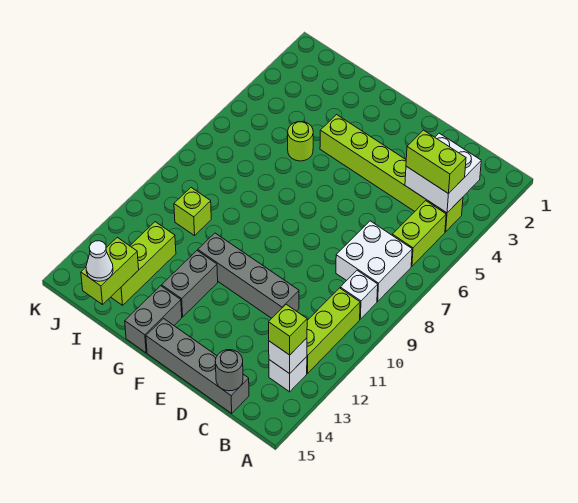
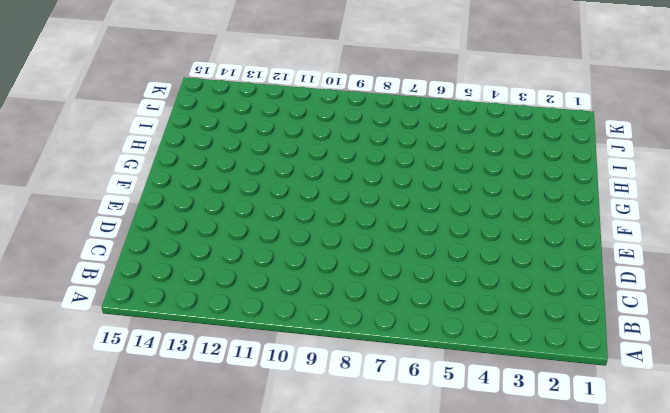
none -> lime 1x6 brick [320,115,463,232]
none -> lime 1x2 brick [392,201,446,266]
none -> white 2x2 brick [336,221,412,301]

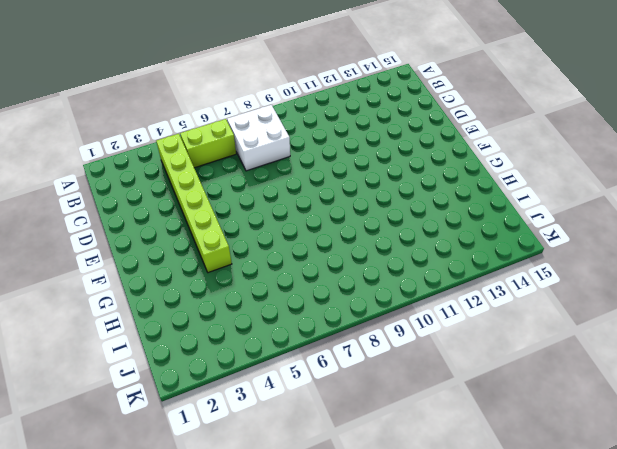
none -> white 1x1 brick [340,270,378,319]
none -> lime 1x3 brick [307,288,360,373]
none -> white 1x1 brick [269,357,307,392]

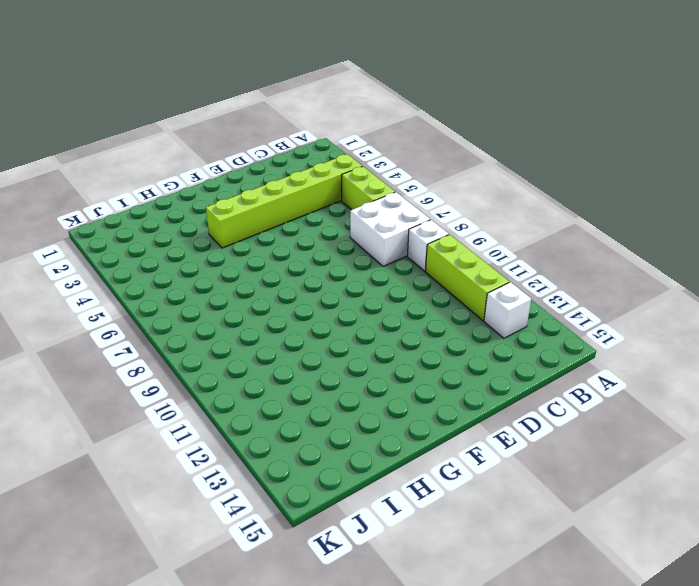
none -> grey 1x4 brick [146,319,249,413]
none -> grey 1x4 brick [198,233,299,318]
none -> grey 1x2 brick [162,251,218,317]

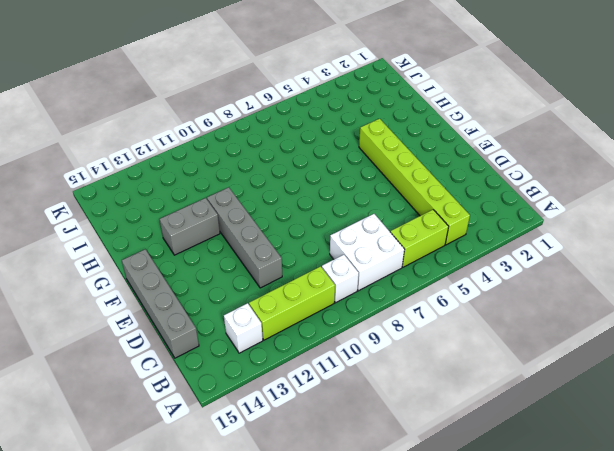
none -> grey 1x2 brick [125,286,182,353]
none -> lime 1x1 round brick [288,122,313,161]
none -> lime 1x1 brick [174,188,211,236]

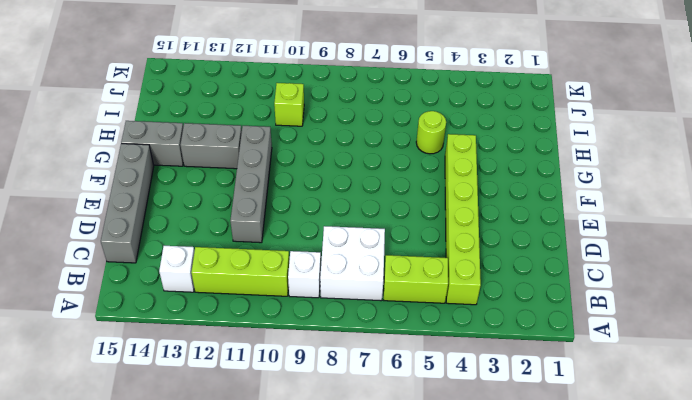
none -> lime 1x3 brick [111,222,176,305]
none -> white 2x2 brick [405,133,481,213]
none -> white 1x1 brick [269,338,307,374]

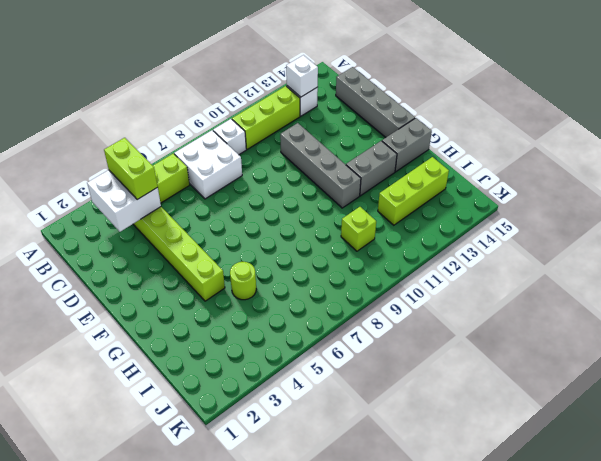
none -> grey 1x1 round brick [215,350,243,391]
none -> lime 1x2 brick [81,237,139,305]
none -> lime 1x1 brick [269,304,307,355]

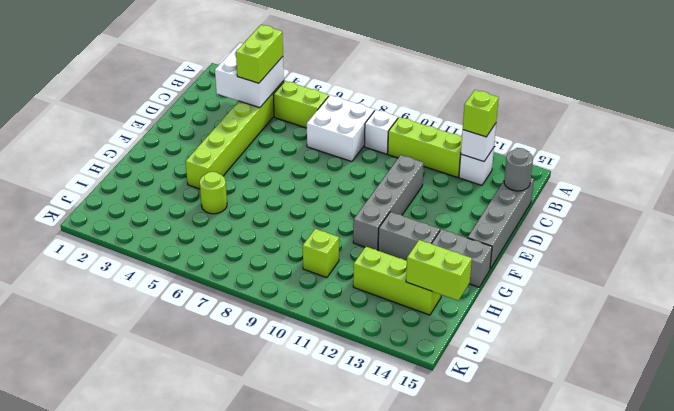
none -> white 1x1 cone [86,241,113,281]

